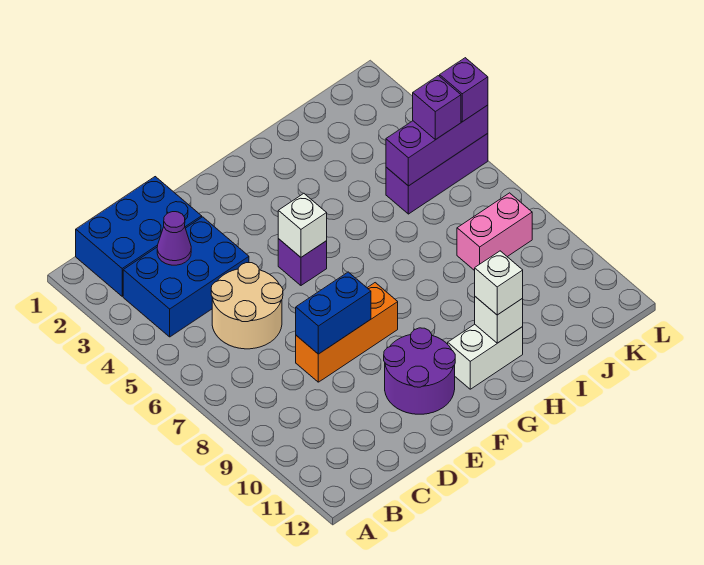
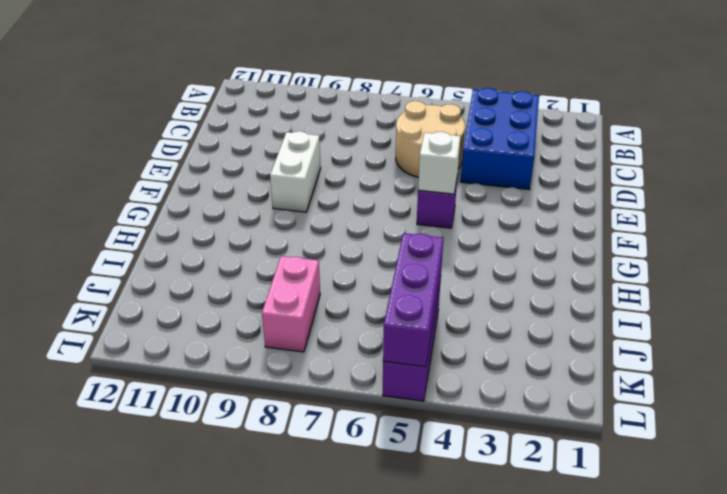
white 1x2 brick [270,131,321,212] -> white 1x2 brick moved to [448,324,523,389]
none -> blue 2x3 brick [76,177,202,296]
none -> orange 1x3 brick [296,283,398,382]
none -> purple 2x2 round brick [384,328,455,414]

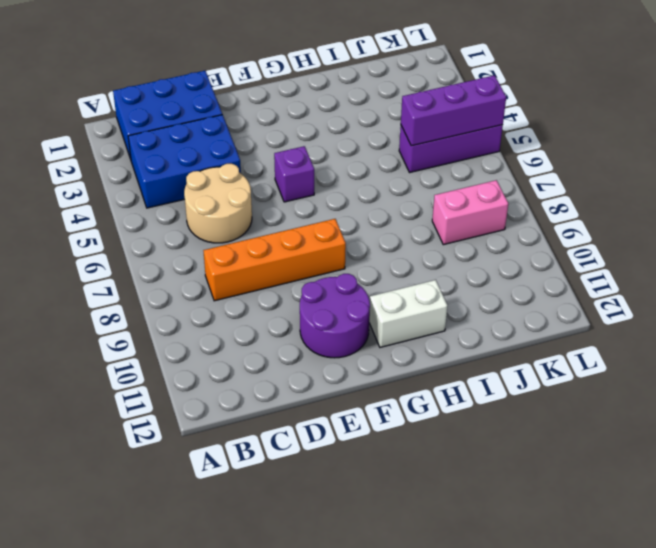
orange 1x4 brick [203,219,346,301] -> orange 1x3 brick [296,283,398,382]
none -> purple 1x1 cone [157,212,191,265]
none -> blue 1x2 brick [296,272,371,354]
none -> white 1x1 brick [278,193,327,257]

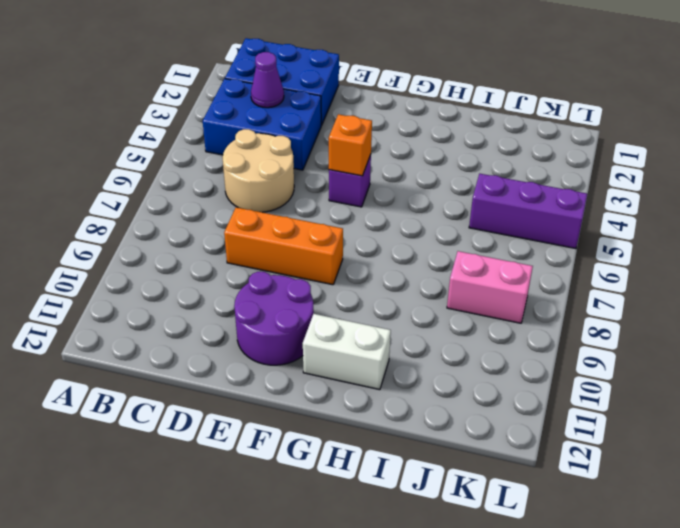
orange 1x1 brick [329,114,372,176] -> white 1x1 brick [278,193,327,257]
none -> blue 1x2 brick [296,272,371,354]
none -> white 1x1 brick [475,297,523,343]
none -> purple 1x3 brick [386,105,488,186]

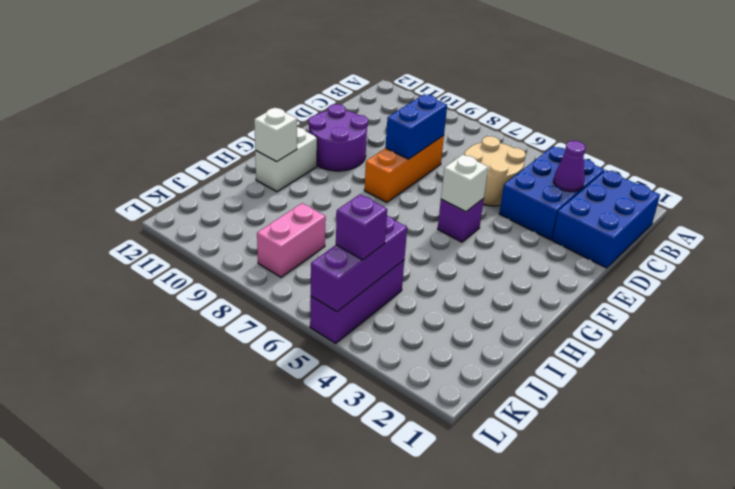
none -> white 1x1 brick [475,251,523,315]
none -> purple 1x1 brick [440,58,488,122]

